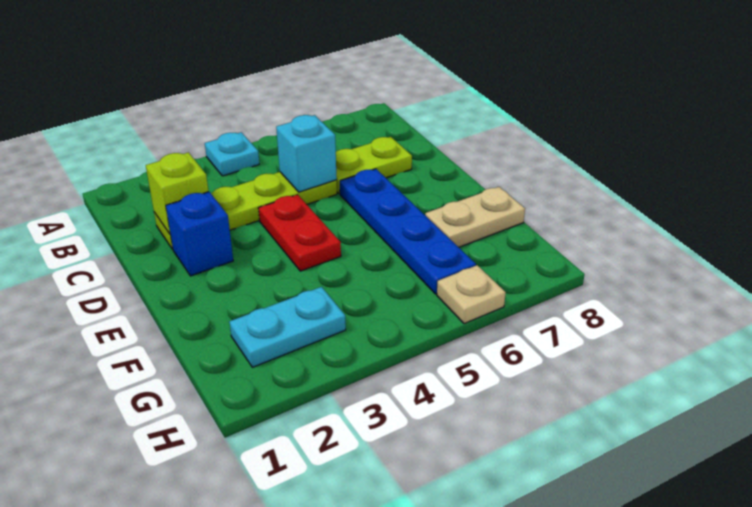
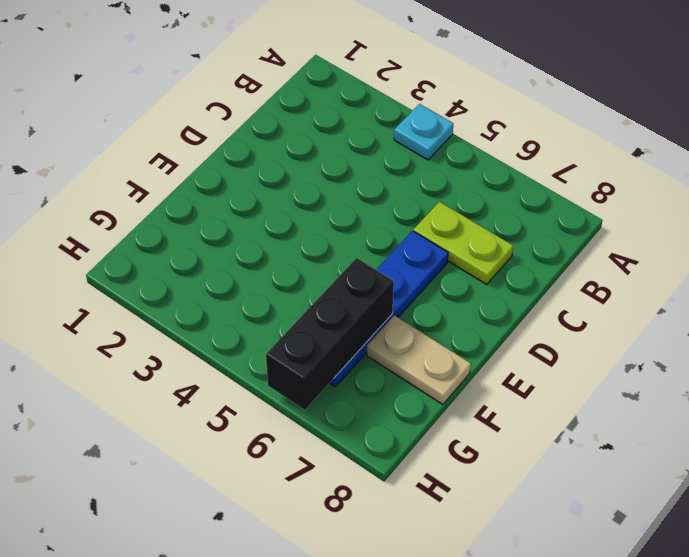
black 1x3 brick [266,258,394,410] -> none
none -> lime 1x4 plate [154,172,337,249]
none -> blue 1x1 brick [166,192,233,276]

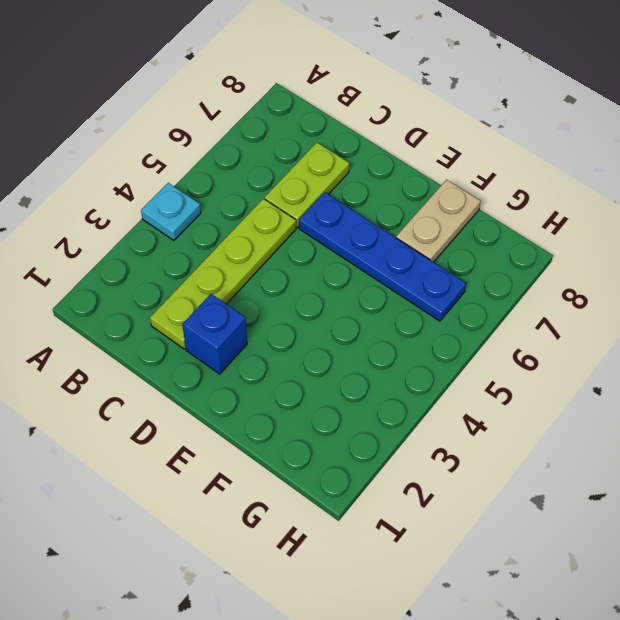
none -> red 1x2 plate [258,195,341,271]
none -> cyan 1x2 plate [229,287,346,367]

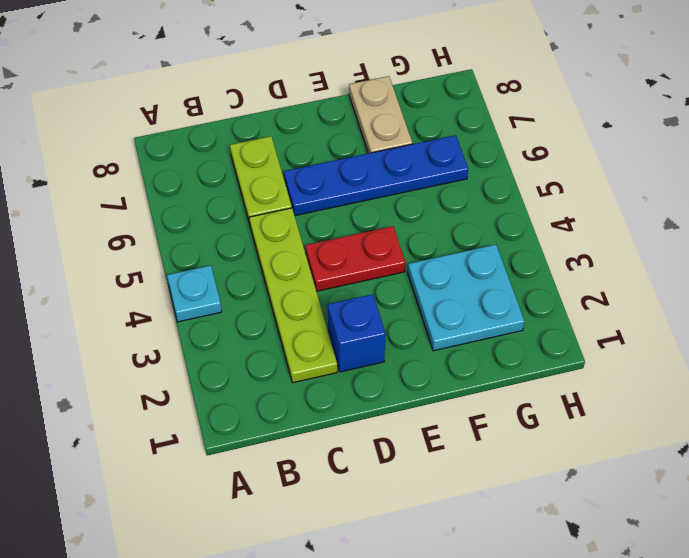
cyan 2x2 plate [408,245,525,351] -> cyan 1x2 plate [229,287,346,367]
none -> tan 1x1 plate [437,265,506,324]
none -> lime 1x1 brick [146,152,209,235]

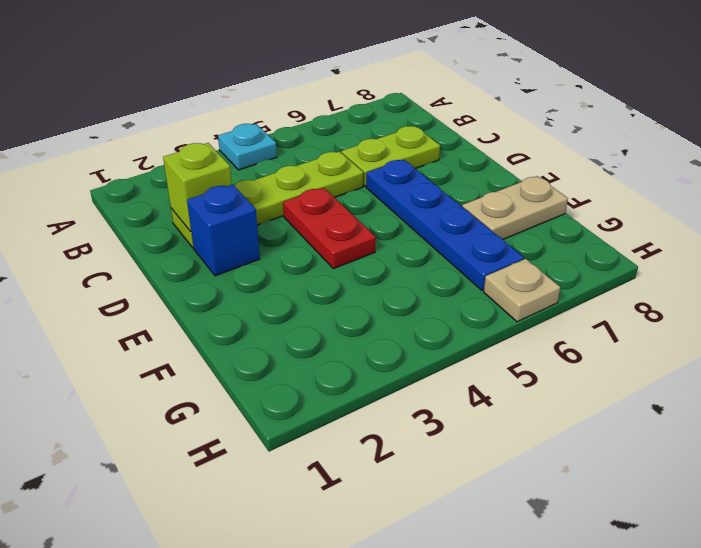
none -> cyan 1x2 plate [229,287,346,367]
none -> cyan 1x1 brick [276,115,337,192]

